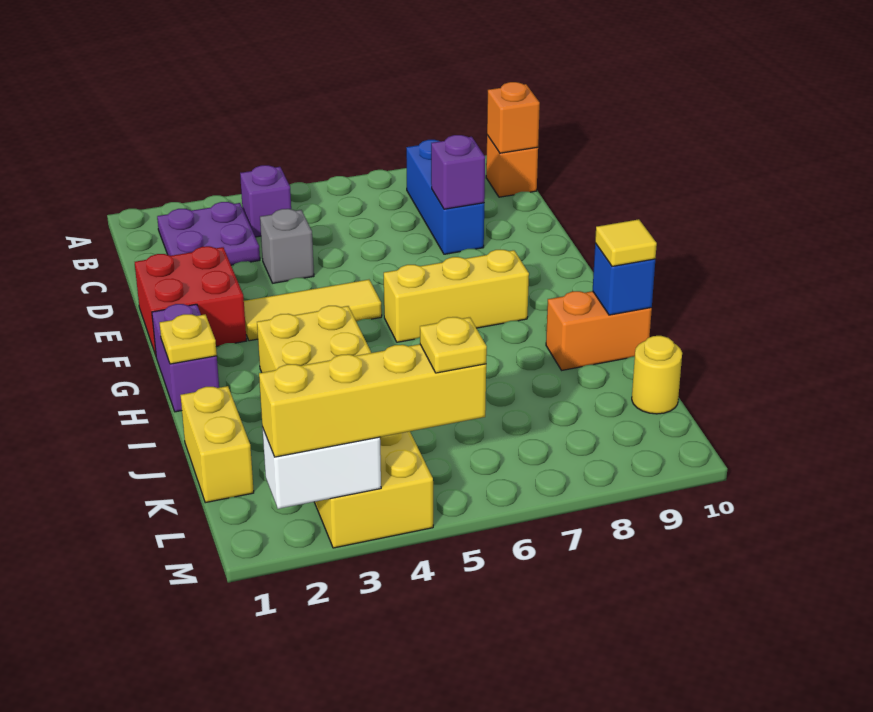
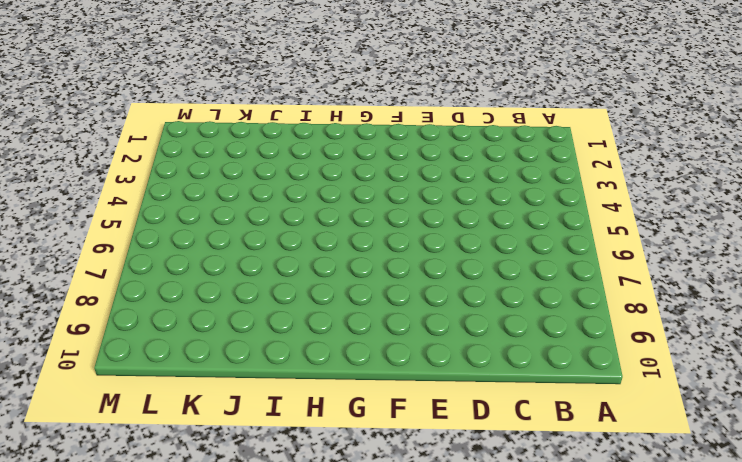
none -> purple 2x2 plate [157,202,260,265]
none -> purple 1x1 brick [240,165,291,237]
none -> blue 1x3 brick [406,140,484,254]

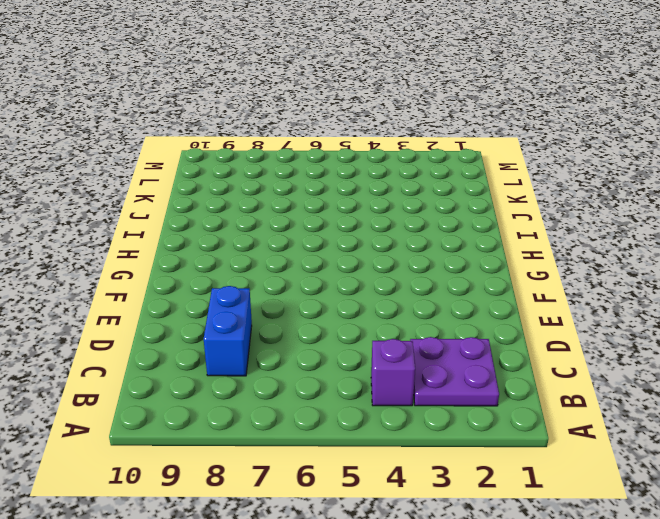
blue 1x2 brick [204,286,252,376] -> blue 1x3 brick [406,140,484,254]
none -> orange 1x1 brick [486,135,538,197]
none -> grey 1x1 brick [260,209,314,283]
none -> red 2x2 brick [135,246,246,355]

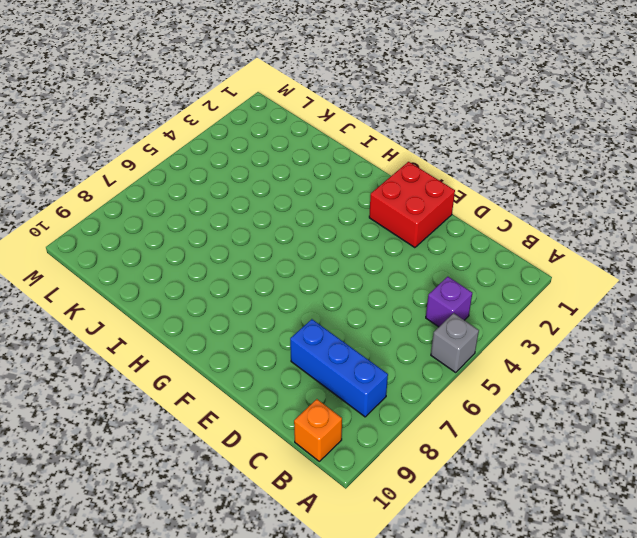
grey 1x1 brick [431,313,479,372] -> grey 1x1 brick moved to [260,209,314,283]
none -> purple 2x2 plate [157,202,260,265]
none -> yellow 1x3 tile [244,280,382,341]
none -> purple 1x2 brick [152,304,219,412]

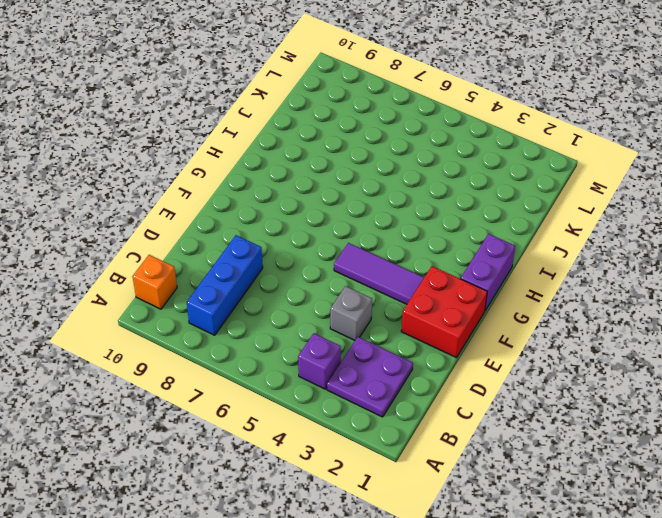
purple 1x3 tile [334,243,424,304] -> yellow 1x3 tile [244,280,382,341]
none -> yellow 1x3 brick [384,250,529,342]
none -> yellow 2x6 brick [257,306,433,548]
none -> orange 1x2 brick [546,291,652,370]

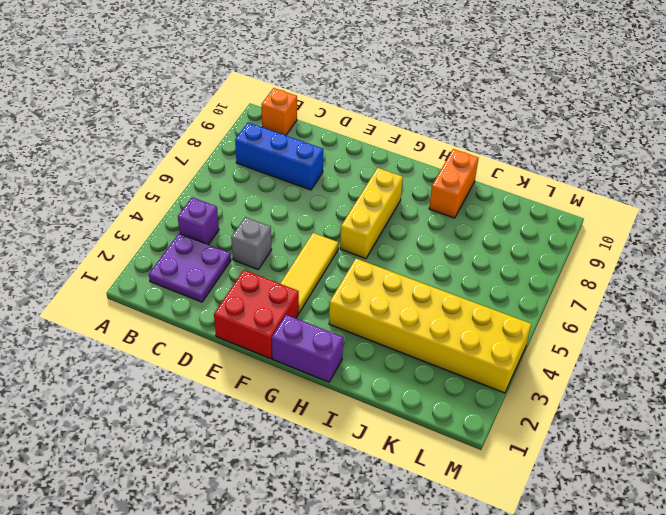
none -> yellow 1x2 brick [180,386,254,503]
none -> yellow 1x1 round brick [632,336,682,414]
none -> orange 1x1 brick [487,82,540,153]

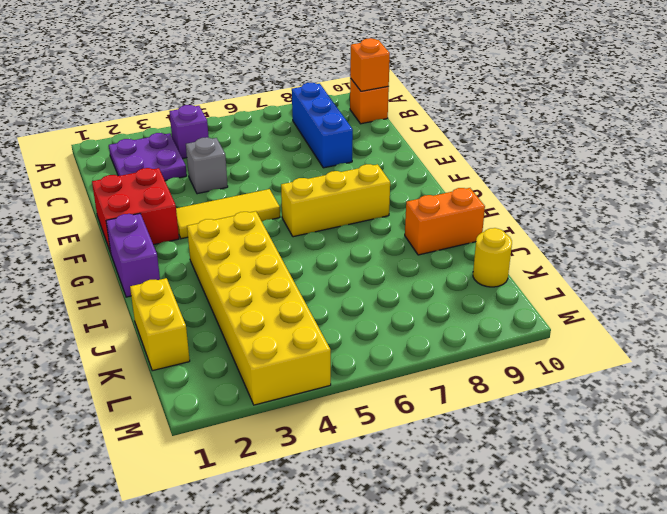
none -> purple 1x1 brick [431,135,485,209]
none -> yellow 1x1 plate [160,314,217,364]
none -> blue 1x1 brick [593,243,655,315]

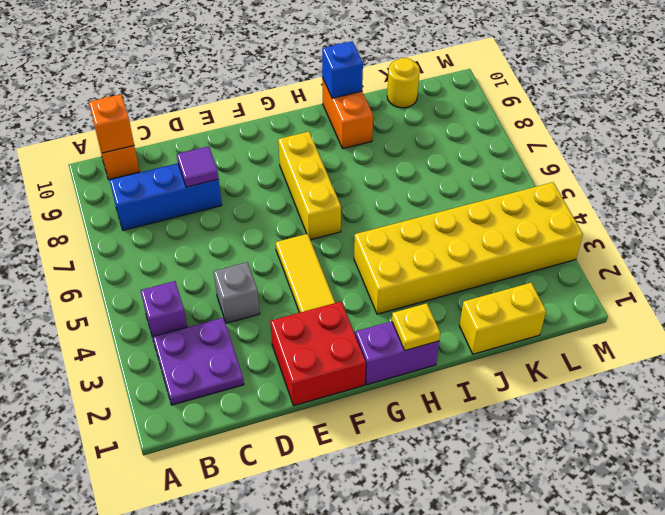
purple 1x1 tile [177,146,219,187] -> purple 1x1 brick [431,135,485,209]
none -> white 1x2 brick [262,427,381,509]
none -> yellow 1x1 tile [595,219,657,266]
none -> yellow 1x4 brick [259,344,486,457]

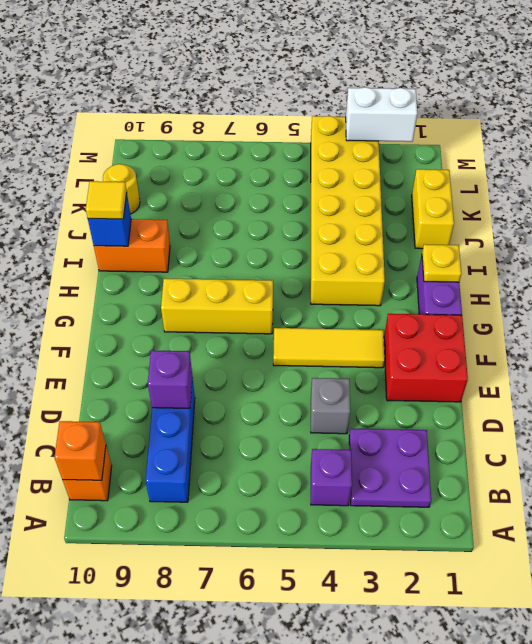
none -> yellow 1x4 brick [259,344,486,457]
none -> yellow 1x1 plate [420,317,487,373]

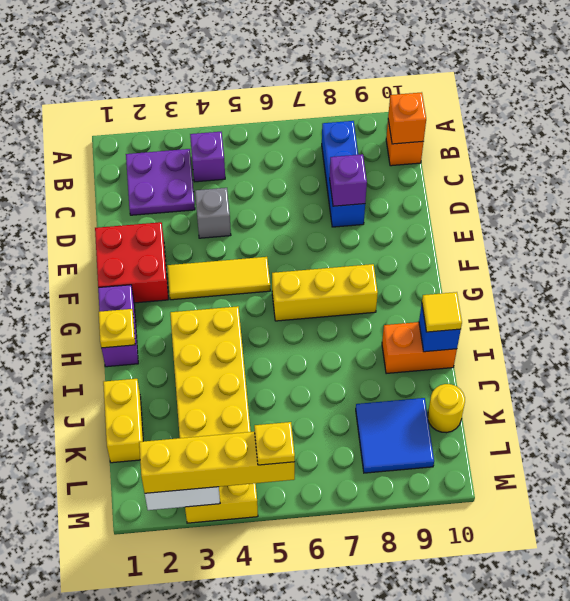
blue 2x2 tile [356,398,434,473] -> none

